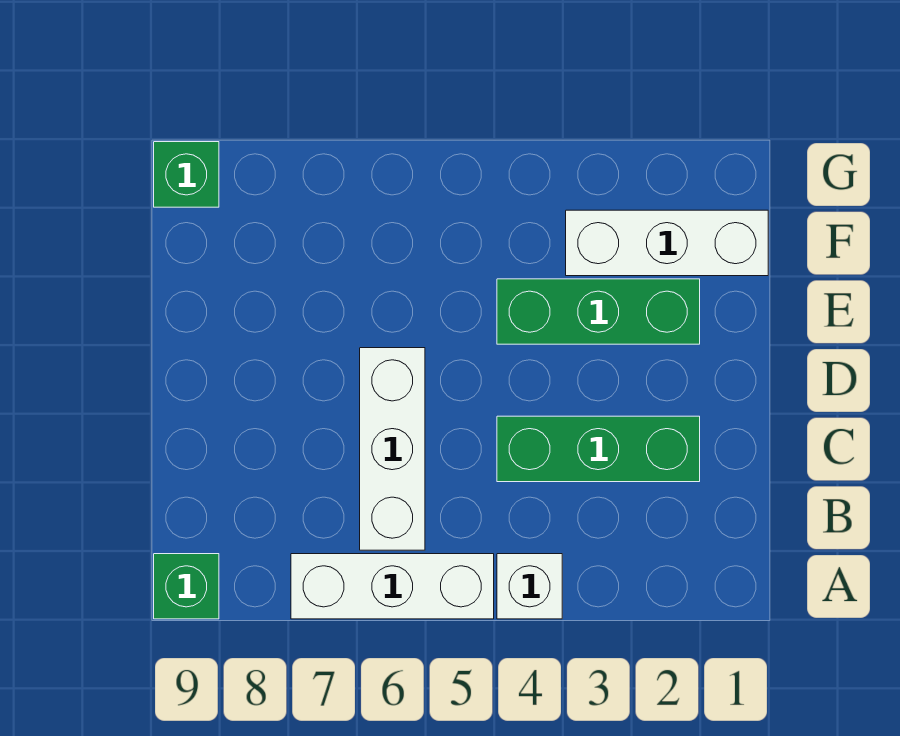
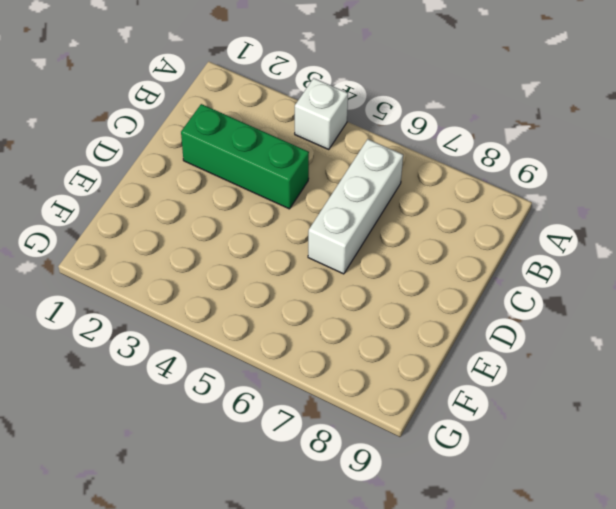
none -> white 1x3 brick [291,554,494,619]
none -> green 1x1 brick [154,554,219,619]

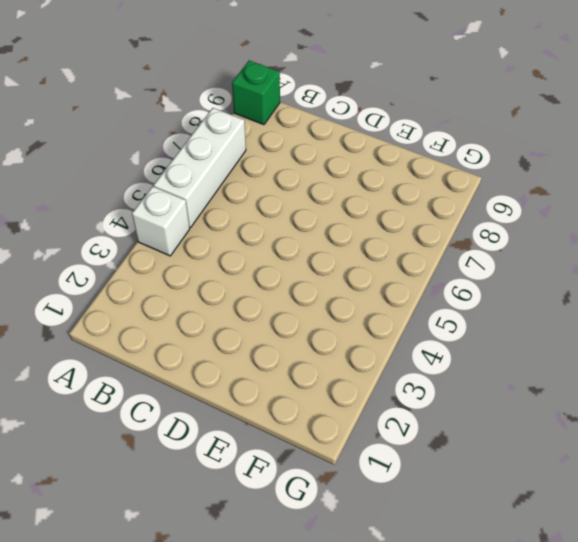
none -> white 1x3 brick [360,348,425,550]
none -> green 1x3 brick [497,416,700,482]

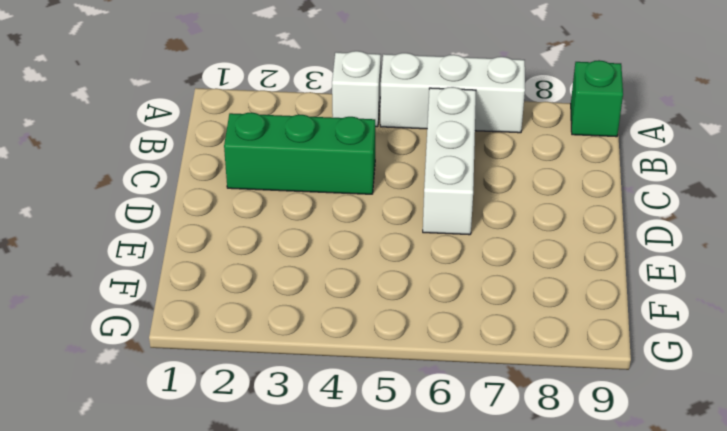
none -> green 1x3 brick [497,279,700,344]
none -> white 1x3 brick [566,210,768,276]

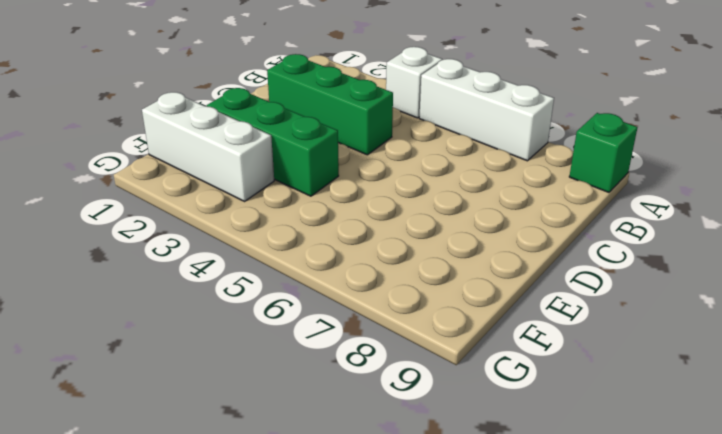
none -> white 1x3 brick [360,348,425,550]
none -> green 1x1 brick [154,142,219,207]

